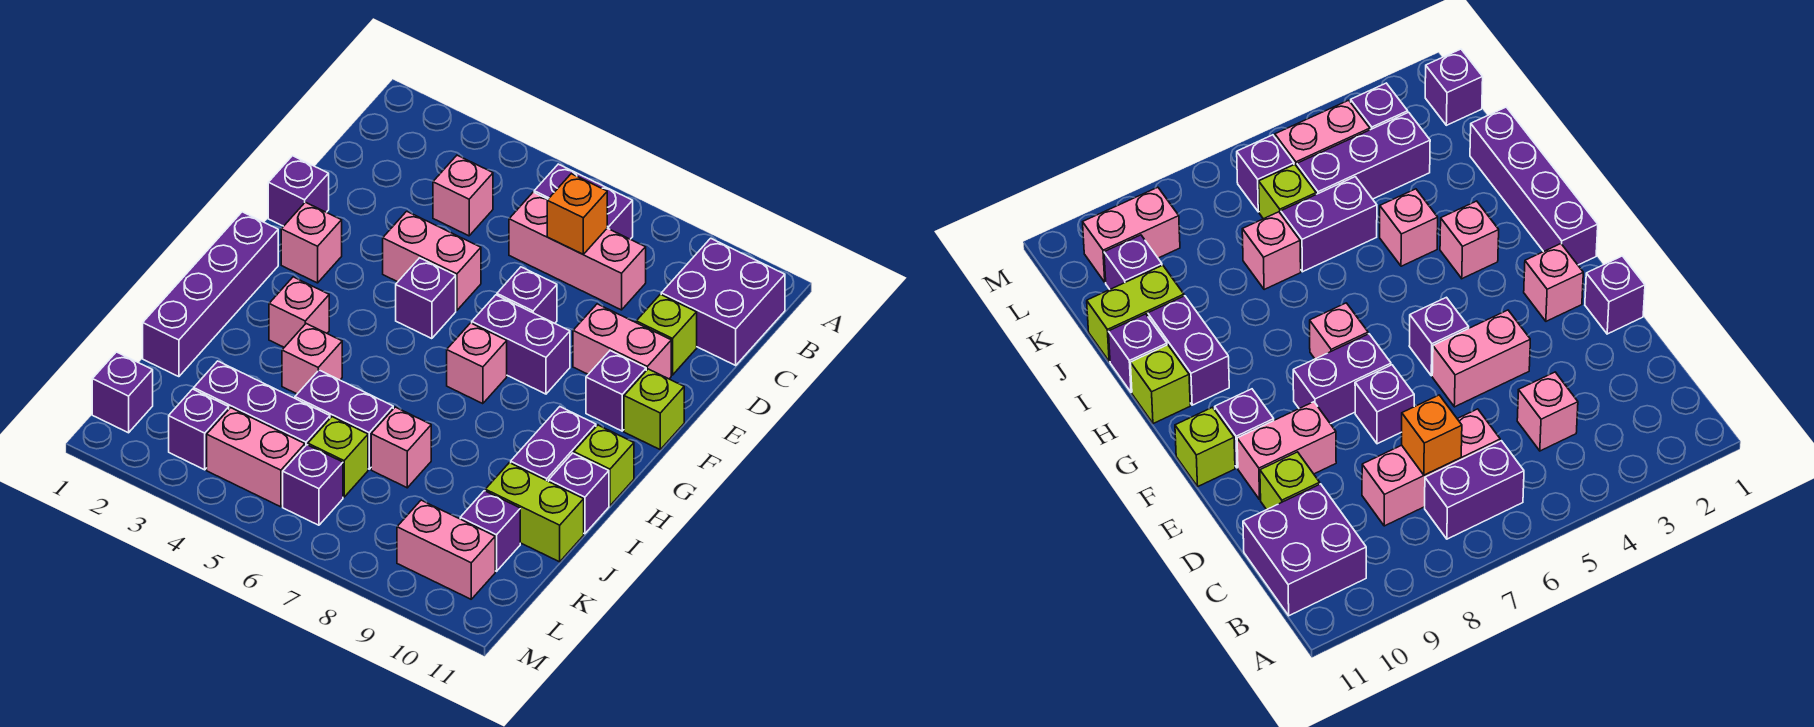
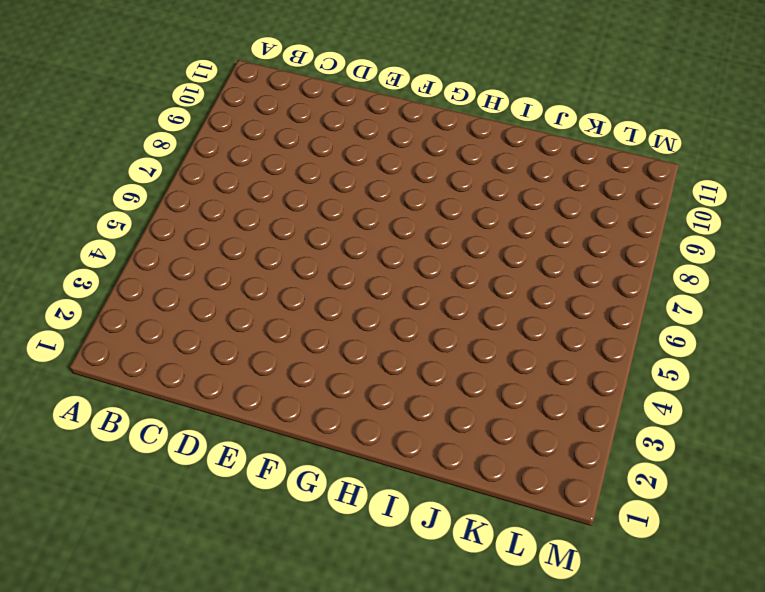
none -> purple 1x2 brick [534,164,633,239]
none -> purple 2x2 brick [661,238,785,365]
none -> pink 1x1 brick [433,155,493,236]
none -> pink 1x3 brick [509,192,646,310]

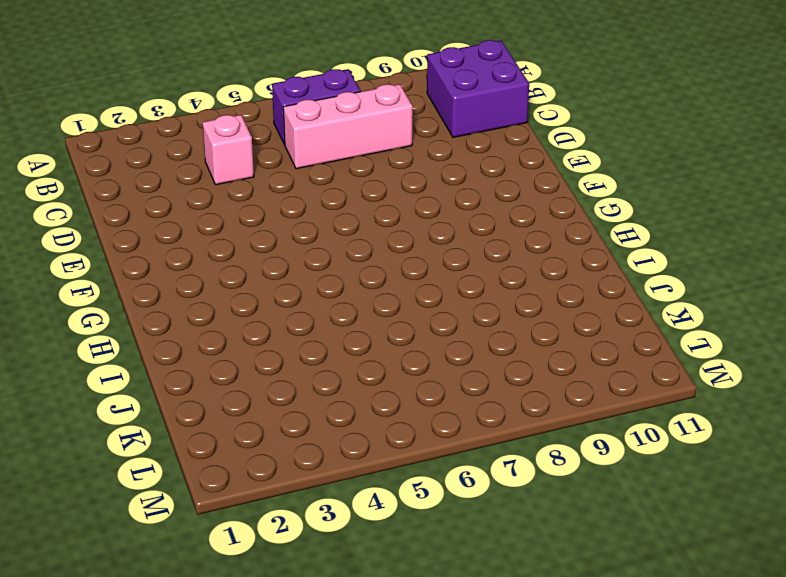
none -> lime 1x1 brick [636,294,697,375]
none -> purple 1x1 brick [268,156,329,226]
none -> pink 1x2 brick [383,211,481,310]
none -> purple 1x1 brick [497,267,557,323]

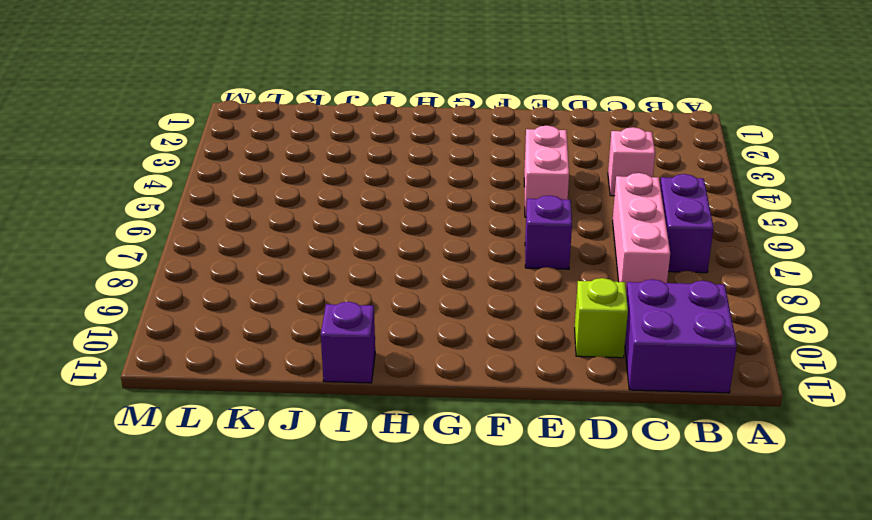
none -> purple 1x1 brick [268,156,329,226]
none -> pink 1x2 brick [573,304,671,379]
none -> pink 1x1 brick [281,202,342,283]
none -> purple 1x1 brick [396,258,456,339]

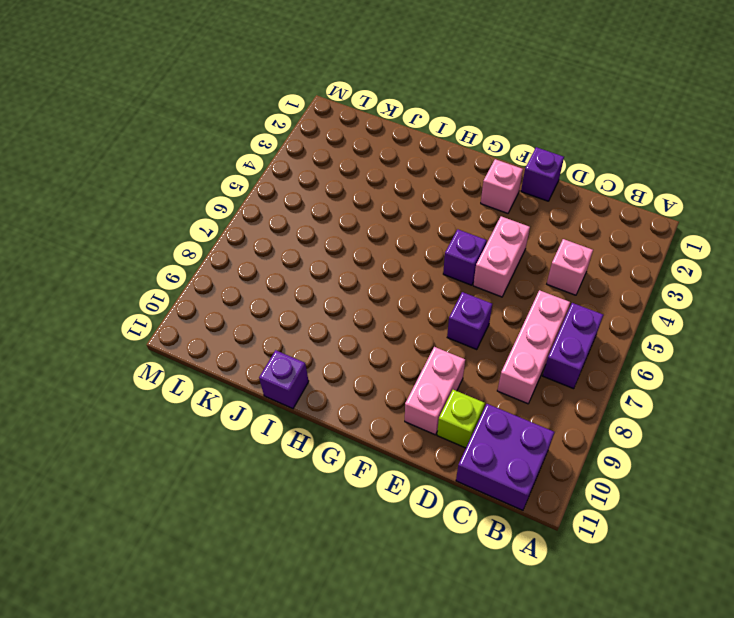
none -> purple 1x2 brick [472,295,570,394]
none -> purple 1x1 brick [586,351,646,431]
none -> lime 1x1 brick [624,369,684,449]
none -> purple 1x4 brick [143,212,278,377]

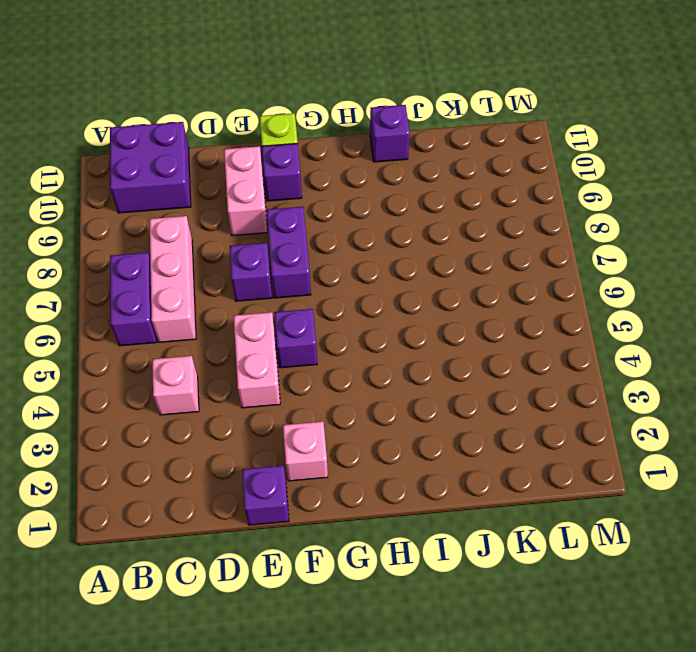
none -> lime 1x1 brick [636,294,697,375]
none -> purple 1x4 brick [143,212,278,377]
none -> pink 1x1 brick [447,323,507,404]
none -> pink 1x1 brick [269,277,329,347]

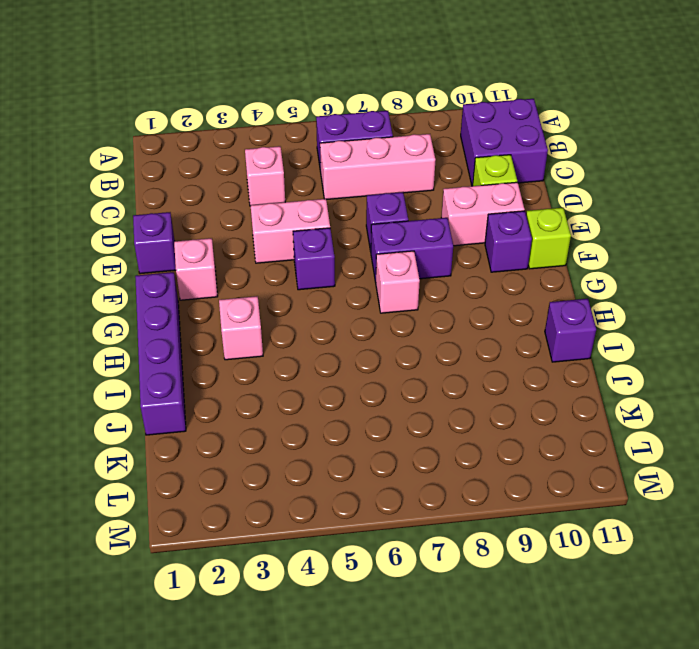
none -> purple 1x2 brick [511,407,596,481]
none -> lime 1x1 brick [574,425,634,506]
none -> pink 1x1 brick [282,324,342,394]
none -> purple 1x2 brick [295,370,393,469]

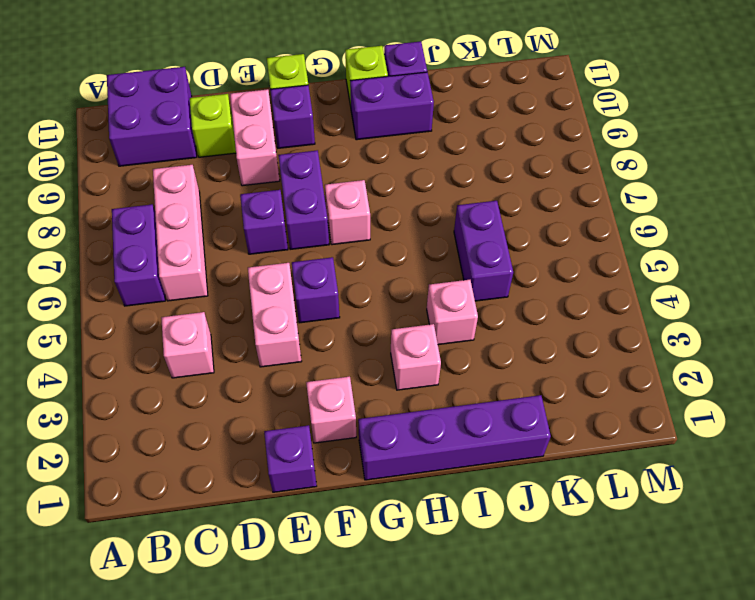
none -> pink 1x1 brick [371,407,431,488]
none -> lime 1x2 brick [485,463,584,562]
none -> purple 1x3 brick [194,361,330,446]
none -> lime 1x1 brick [308,417,368,497]

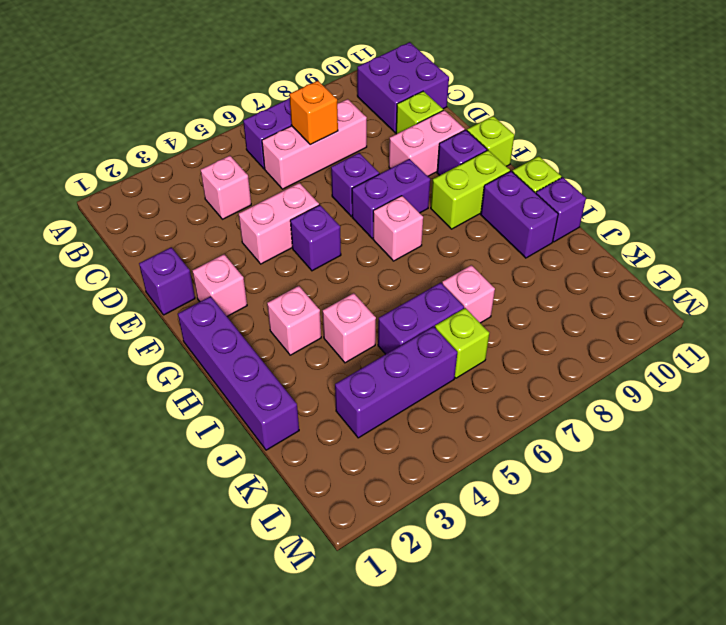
lime 1x2 brick [431,150,510,229] -> lime 1x2 brick moved to [485,463,584,562]
none -> purple 1x1 brick [460,491,520,571]
none -> purple 1x1 brick [92,352,153,433]
none -> purple 1x1 brick [169,389,229,470]
none -> pink 1x2 brick [207,408,305,507]

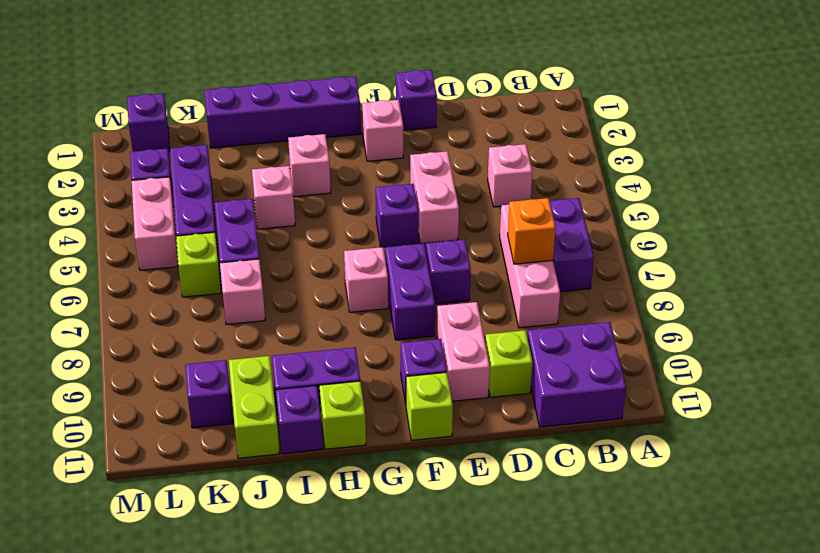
none -> purple 1x1 brick [283,445,343,525]
none -> pink 1x2 brick [397,500,495,599]

